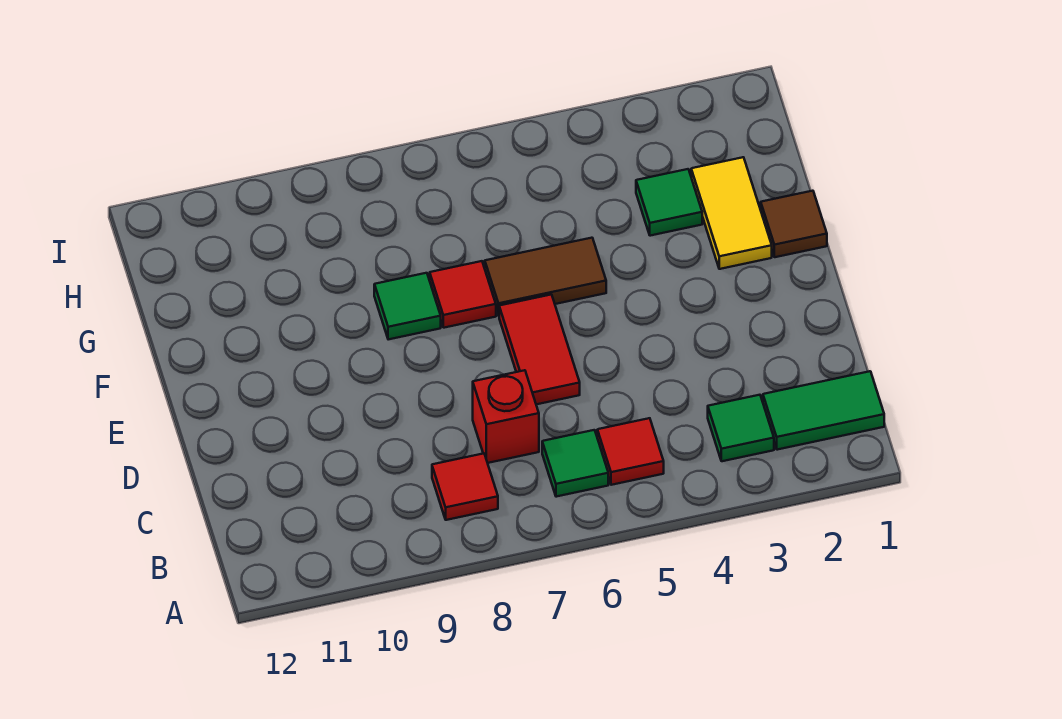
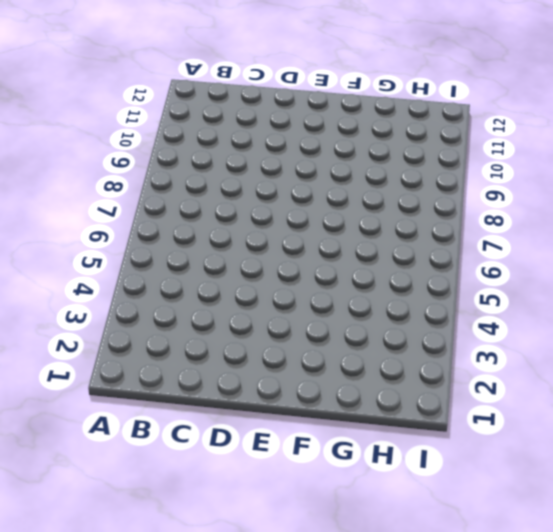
none -> green 1x2 tile [763,371,884,450]
none -> green 1x1 tile [708,395,774,461]
none -> red 1x1 tile [597,418,664,485]

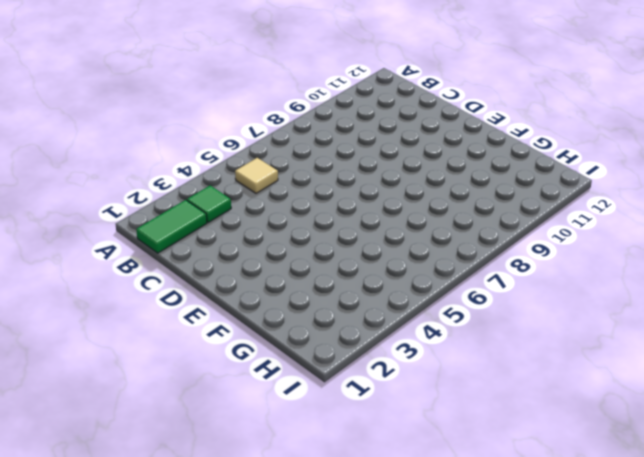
tan 1x1 tile [235,158,278,193] -> red 1x1 tile [597,418,664,485]
none -> green 1x1 tile [542,430,608,497]
none -> red 1x1 tile [432,454,498,520]
none -> red 1x1 brick [473,370,539,463]

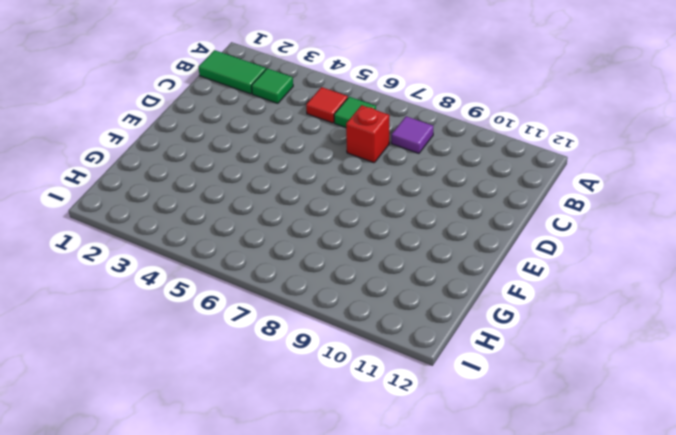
purple 1x1 tile [391,116,433,153] -> red 1x1 tile [432,454,498,520]
none -> red 1x2 tile [499,295,580,404]
none -> brown 1x1 tile [761,191,827,257]
none -> yellow 1x2 tile [691,157,772,269]

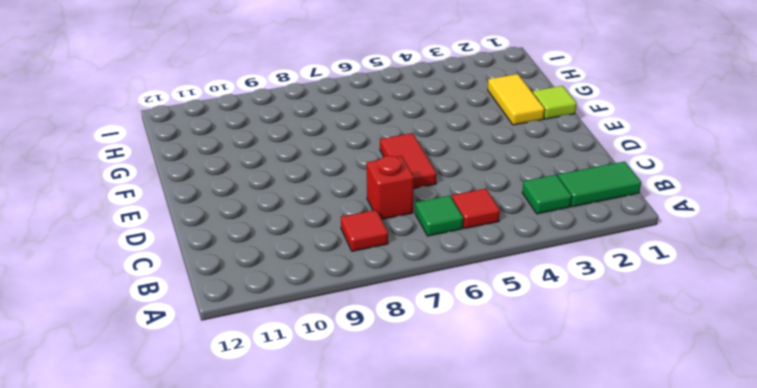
lime 1x1 tile [533,86,576,119] -> brown 1x1 tile [761,191,827,257]
none -> brown 1x2 tile [485,238,606,316]
none -> red 1x1 tile [430,261,496,328]
none -> green 1x1 tile [374,273,441,340]

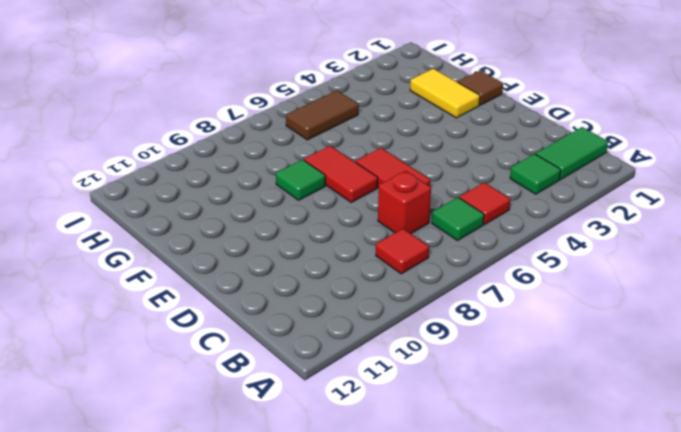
red 1x2 tile [304,146,378,202] -> red 1x1 tile [430,261,496,328]
brown 1x2 tile [286,91,358,140] -> brown 1x2 tile moved to [485,238,606,316]
none -> green 1x1 tile [636,169,702,236]

